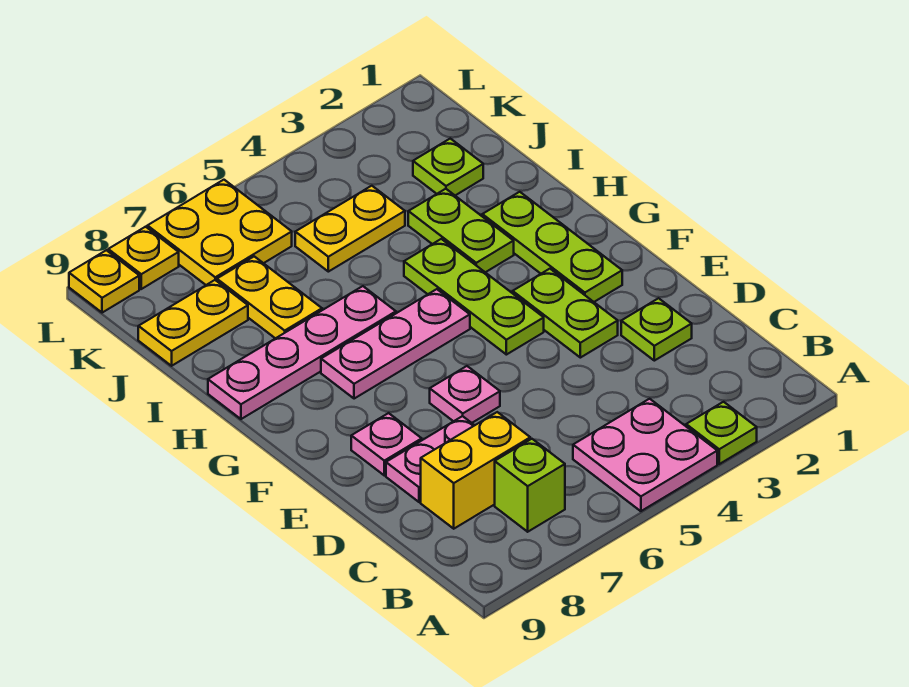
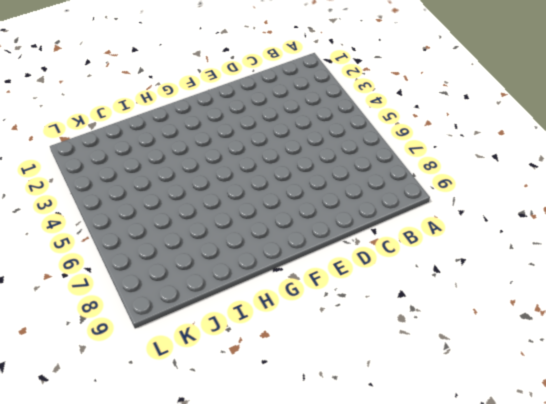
none -> lime 1x1 plate [686,402,757,464]
none -> pink 2x2 plate [573,399,717,511]
none -> lime 1x1 brick [495,439,565,532]

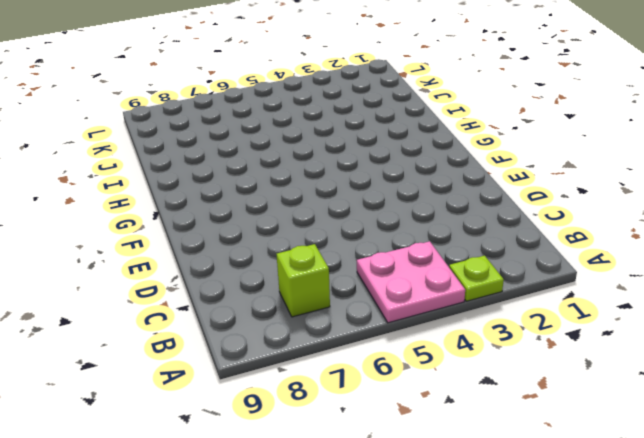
none -> yellow 1x2 brick [421,412,530,529]
none -> lime 1x1 plate [621,298,692,361]
none -> pink 1x2 plate [386,416,474,502]

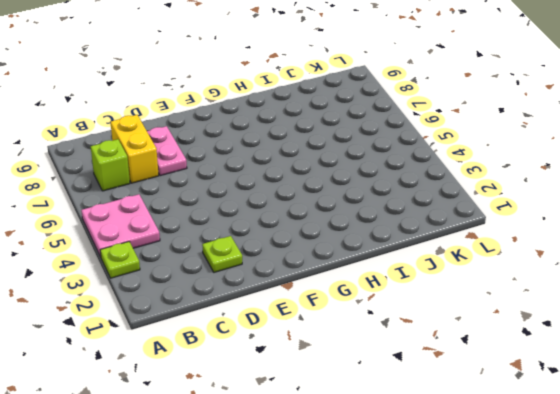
none -> lime 1x2 plate [513,269,618,358]
none -> pink 1x1 plate [430,366,500,423]
none -> pink 1x1 plate [351,413,422,475]

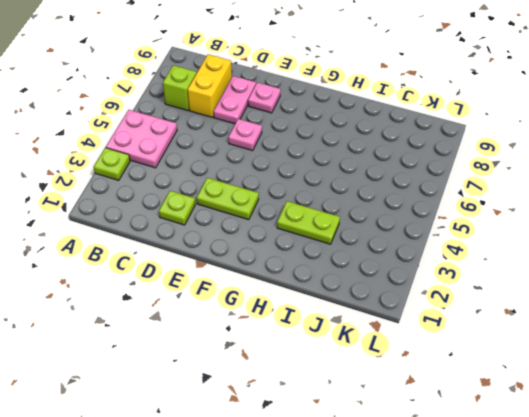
none -> lime 1x3 plate [482,192,622,302]
none -> lime 1x3 plate [404,239,544,355]
none -> pink 1x3 plate [321,289,470,399]

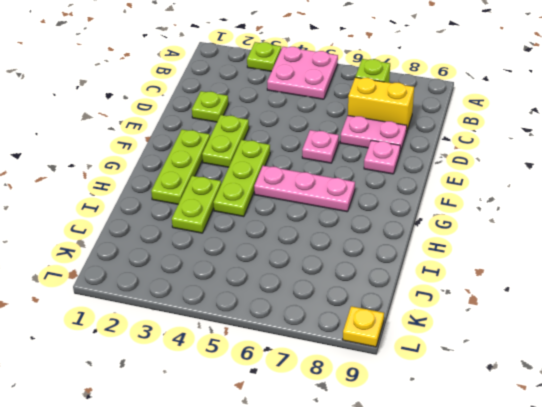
none -> pink 1x4 plate [208,286,396,419]
none -> yellow 1x2 plate [217,256,322,338]
none -> lime 1x1 plate [413,139,483,195]

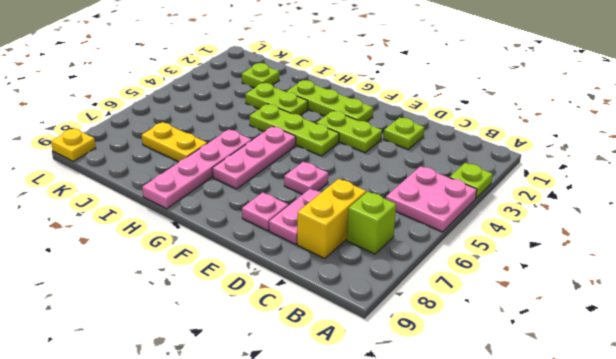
none -> yellow 1x2 plate [295,186,405,272]
none -> yellow 1x2 plate [138,280,248,366]
none -> yellow 2x2 plate [147,180,292,285]

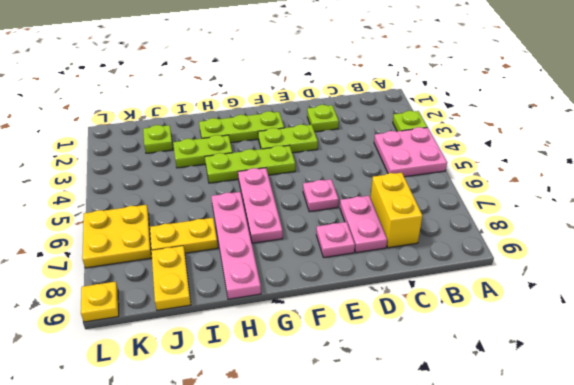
none -> lime 1x1 brick [495,439,565,532]
none -> yellow 1x2 plate [295,186,405,272]
none -> yellow 1x1 plate [108,227,179,289]

